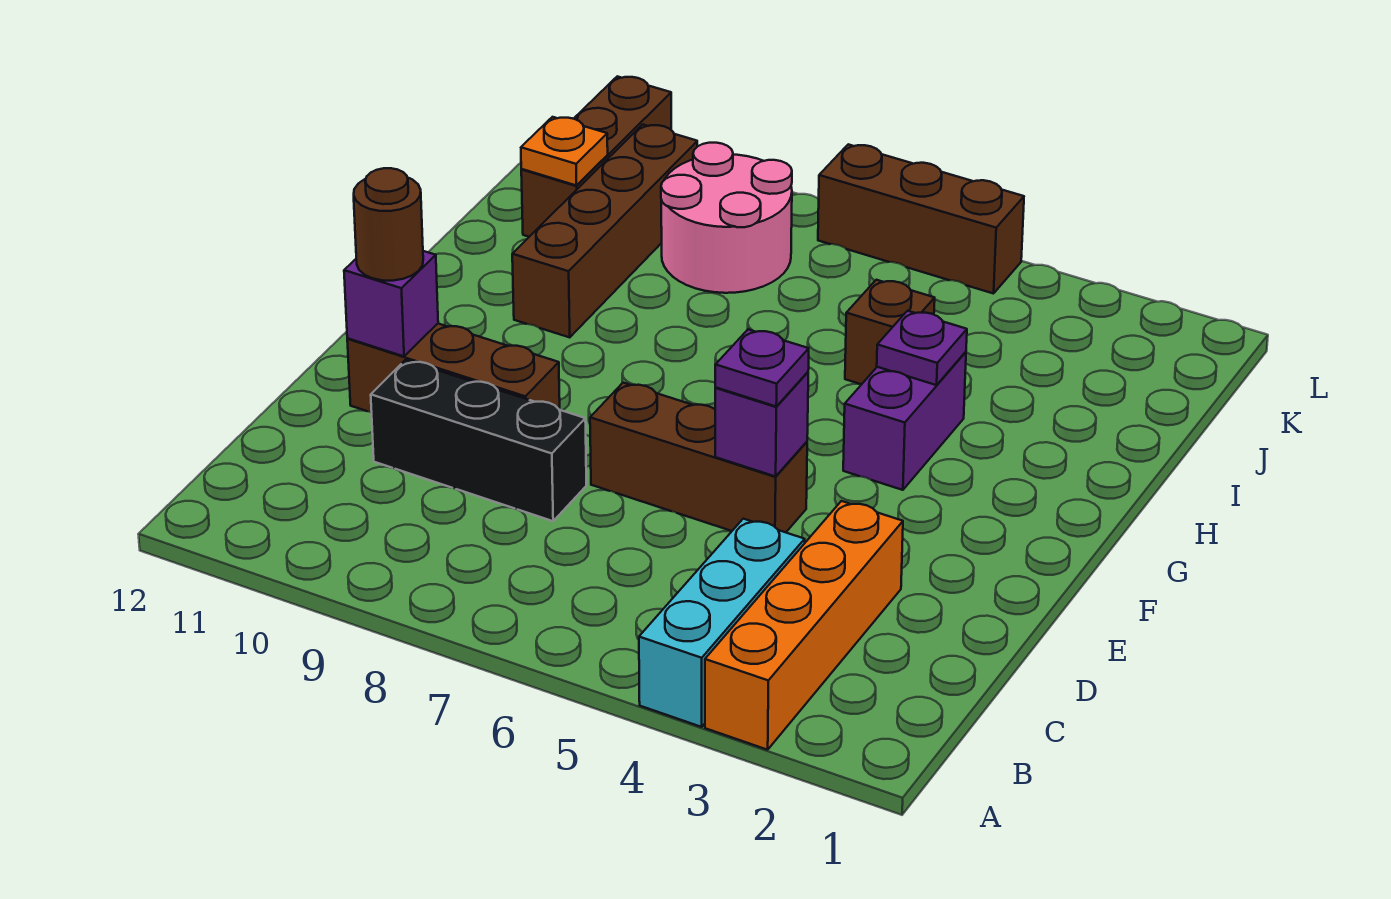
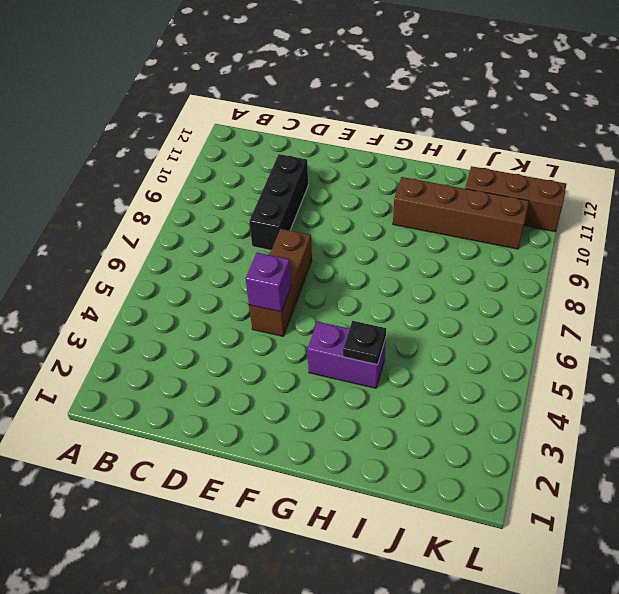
black 1x1 plate [343,321,386,365] -> purple 1x1 plate [877,311,967,385]
none -> orange 1x4 brick [705,501,903,750]
none -> cyan 1x3 brick [639,519,805,727]
none -> brown 1x3 brick [347,324,560,413]

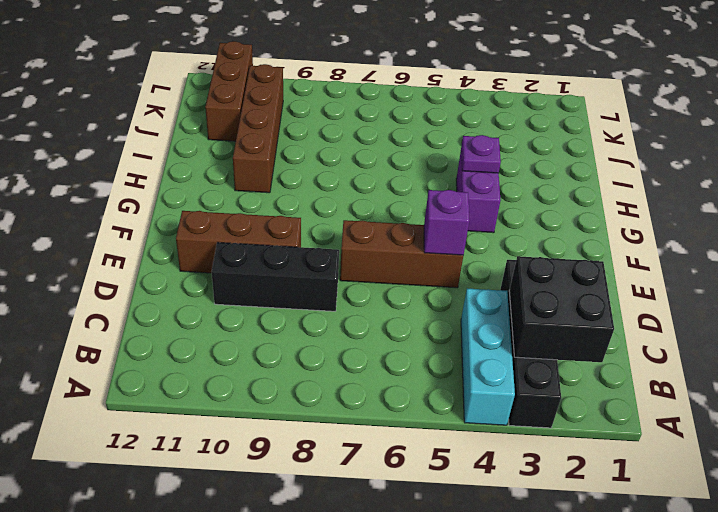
black 1x4 brick [500,260,561,428] -> orange 1x4 brick [705,501,903,750]
black 2x2 brick [509,256,614,362] -> none
none -> brown 1x1 brick [845,280,935,384]
none -> pink 2x2 round brick [661,143,792,293]
none -> brown 1x3 brick [818,144,1024,294]

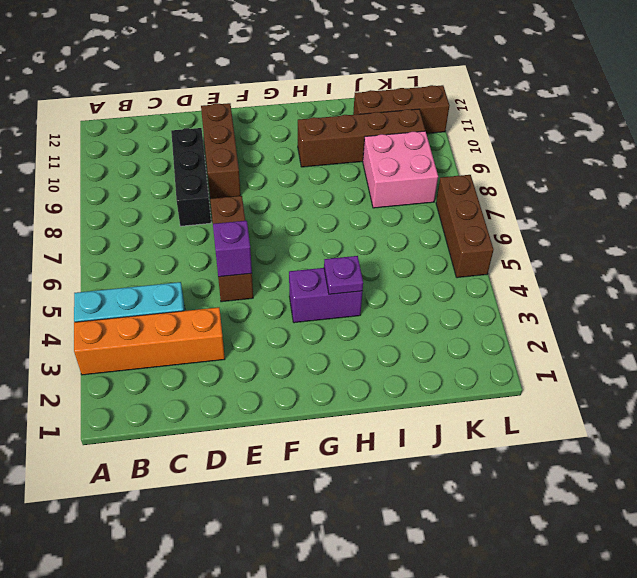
pink 2x2 brick [363,131,438,208] -> pink 2x2 round brick [661,143,792,293]
none -> brown 1x1 brick [845,280,935,384]
none -> purple 1x1 brick [344,251,438,356]
none -> orange 1x1 plate [521,117,608,185]

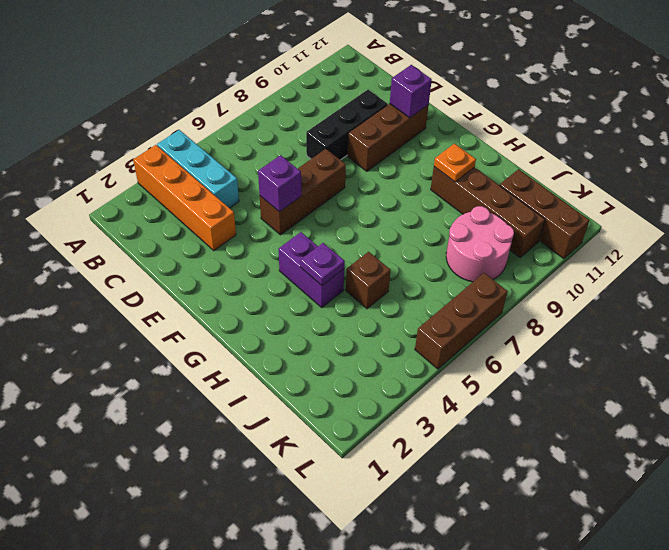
orange 1x1 plate [434,144,476,182] -> orange 1x1 plate moved to [521,117,608,185]
none -> purple 1x1 plate [715,329,809,406]
none -> brown 1x1 round brick [354,168,423,281]

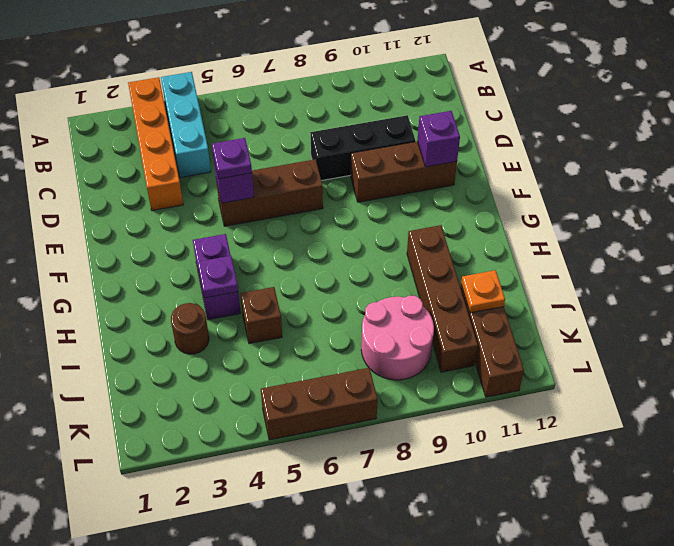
brown 1x1 round brick [171,303,209,354] -> brown 1x1 round brick moved to [354,168,423,281]

